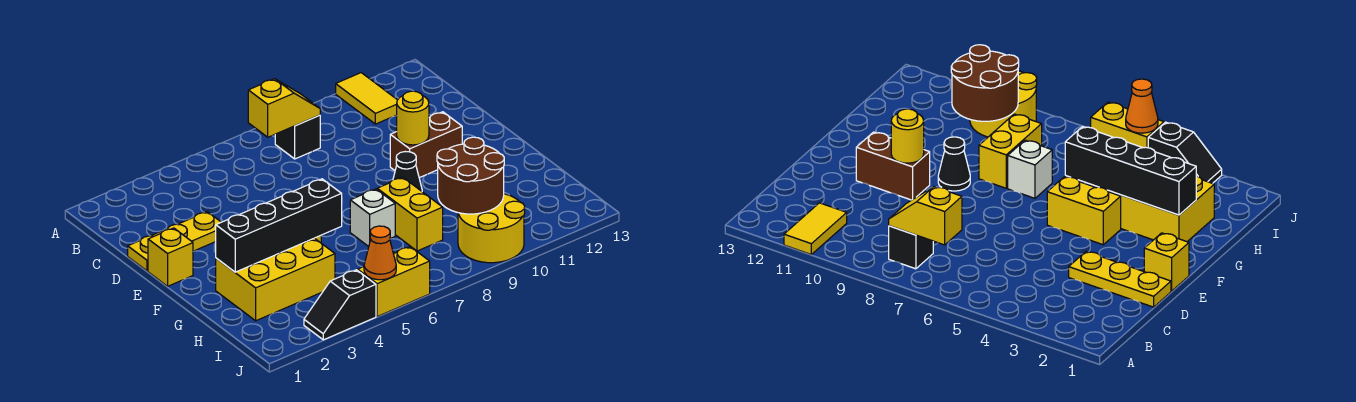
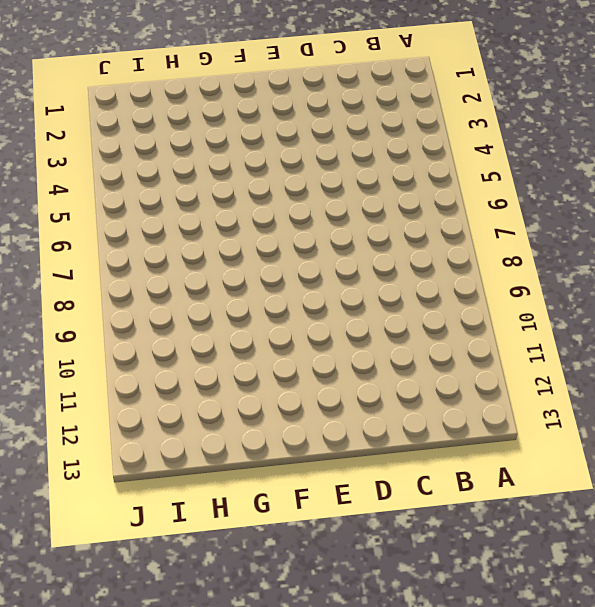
none -> yellow 1x2 tile [336,73,397,124]
none -> black 1x1 brick [275,115,320,159]
none -> yellow 1x3 plate [128,212,221,271]

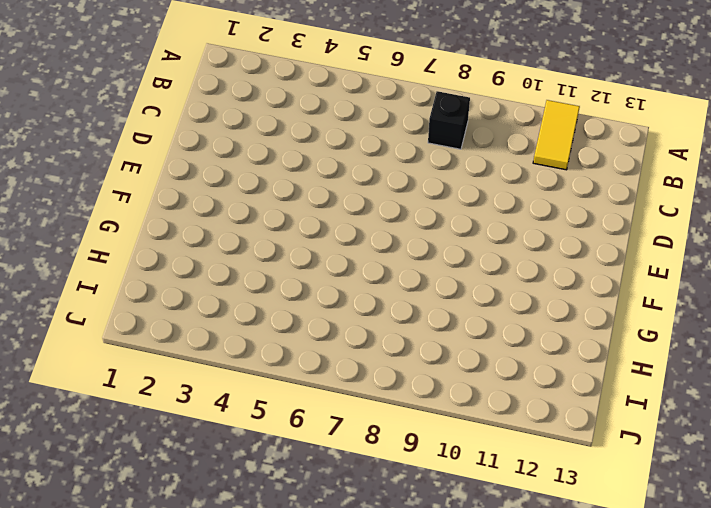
none -> yellow 1x3 plate [128,212,221,271]
none -> yellow 1x1 brick [148,228,193,286]
none -> brown 1x2 brick [390,112,462,178]

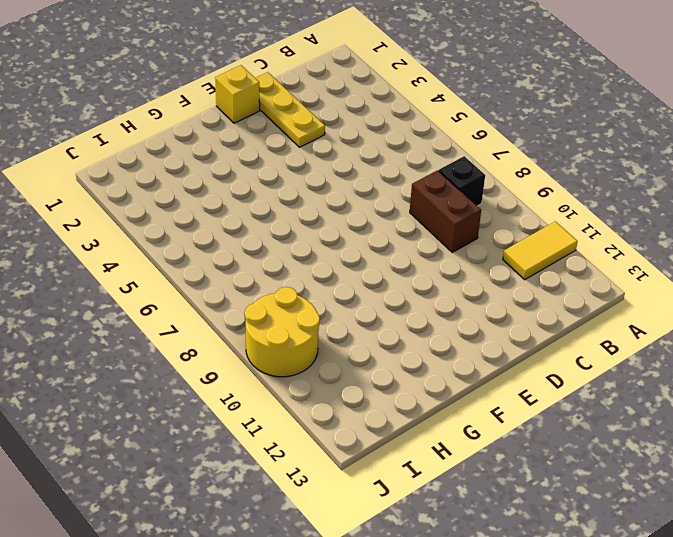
brown 1x2 brick [410,170,481,252] -> brown 1x2 brick moved to [390,112,462,178]
none -> yellow 1x2 brick [1047,177,1121,245]
none -> black 1x1 cone [393,152,422,191]
none -> yellow 2x3 brick [216,238,335,321]

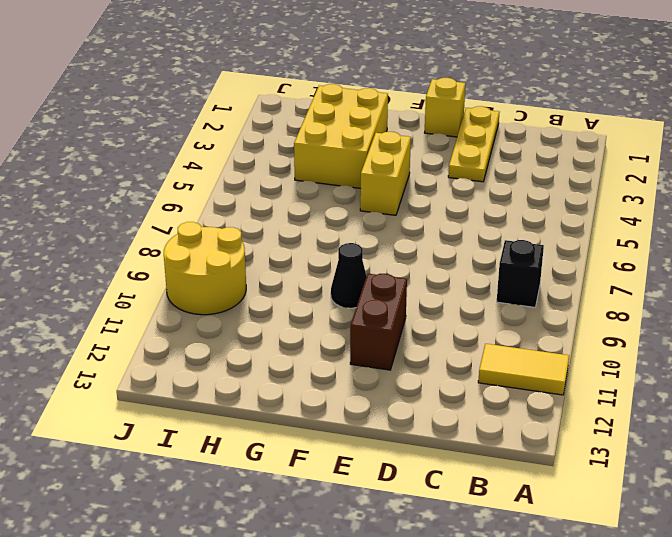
none -> white 1x1 brick [350,189,395,247]
none -> yellow 1x2 brick [377,177,443,251]
none -> black 1x2 slope [304,270,376,340]

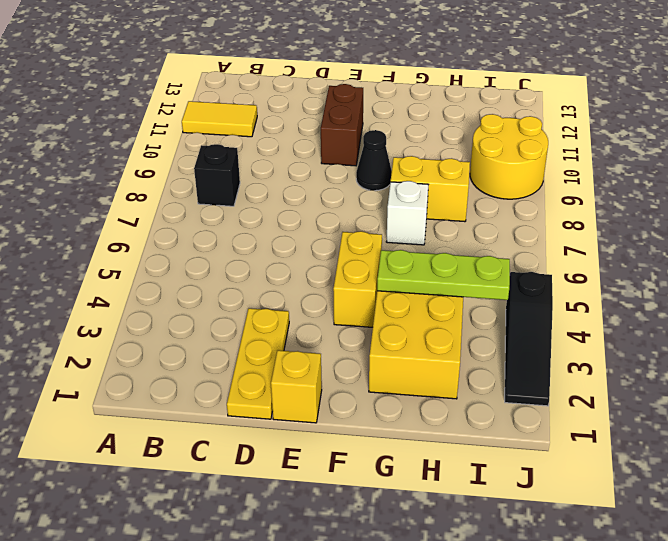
lime 1x3 plate [377,250,510,300] -> black 1x4 brick [216,179,342,272]
black 1x3 slope [505,272,553,406] -> black 1x2 slope [304,270,376,340]
none -> yellow 1x2 brick [358,247,430,317]
none -> yellow 1x2 slope [248,79,320,137]
none -> yellow 1x1 round brick [397,91,429,145]

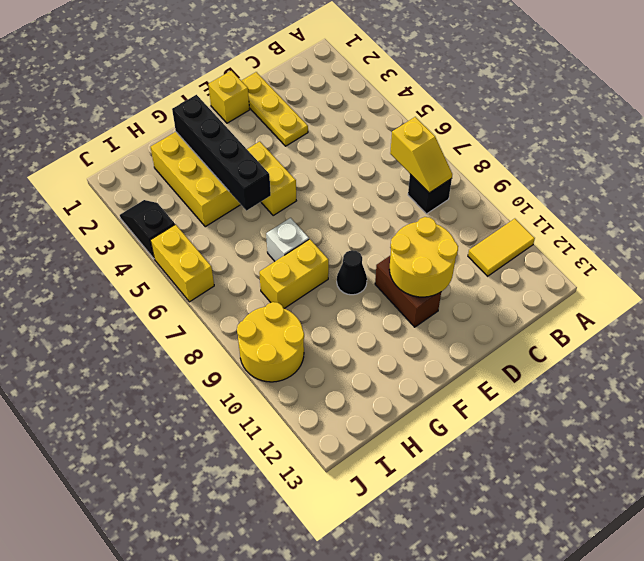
yellow 2x2 round brick [389,217,458,297] -> yellow 1x1 round brick [397,91,429,145]
none -> brown 2x2 round brick [437,137,504,214]
none -> orange 1x1 cone [364,226,396,280]

